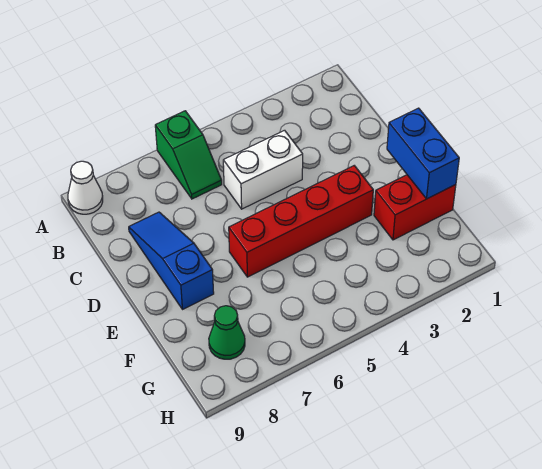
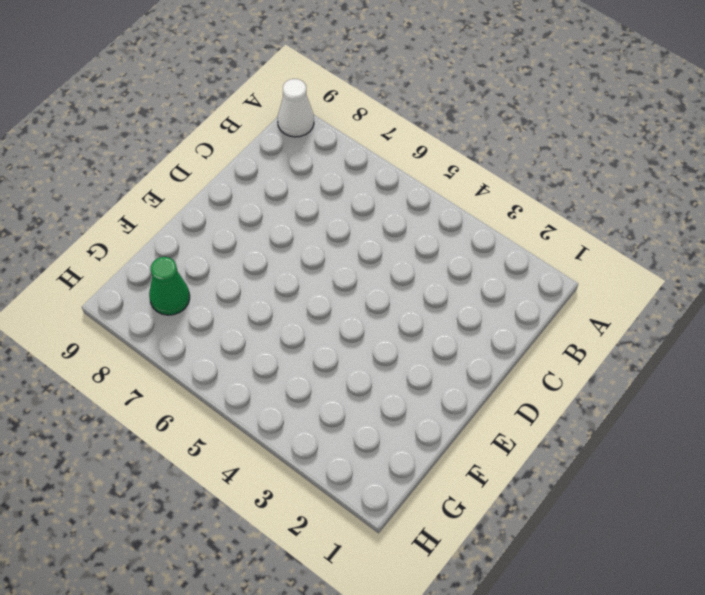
none -> green 1x2 slope [155,111,222,199]
none -> white 1x2 brick [223,130,303,209]

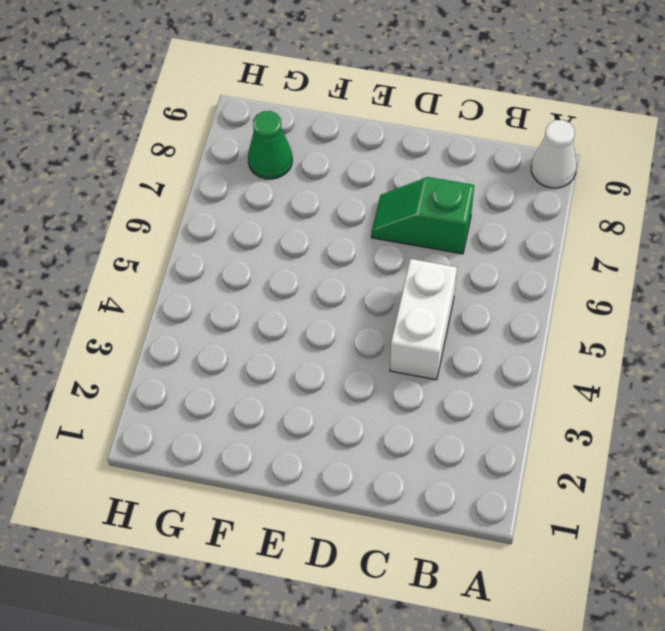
green 1x2 slope [371,177,474,254] -> green 1x2 slope moved to [155,111,222,199]
none -> blue 1x3 slope [129,212,214,309]
none -> red 1x4 brick [229,166,373,277]

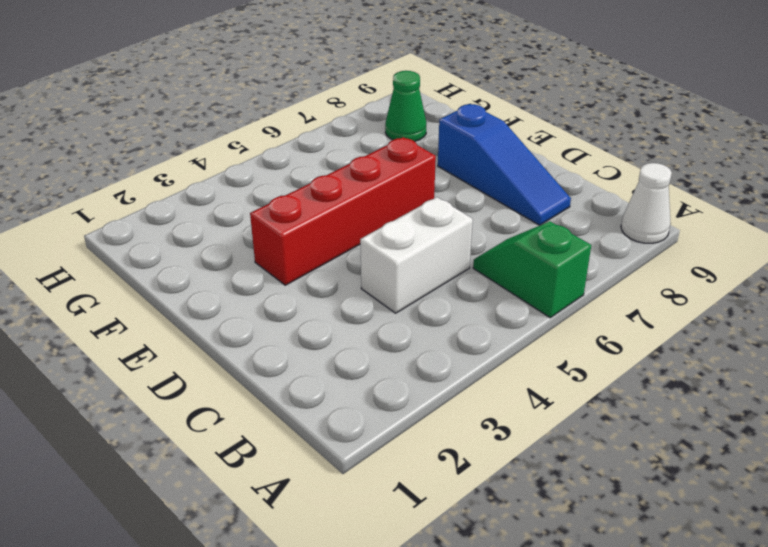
none -> red 1x2 brick [374,175,456,240]
none -> blue 1x2 brick [387,108,459,199]

